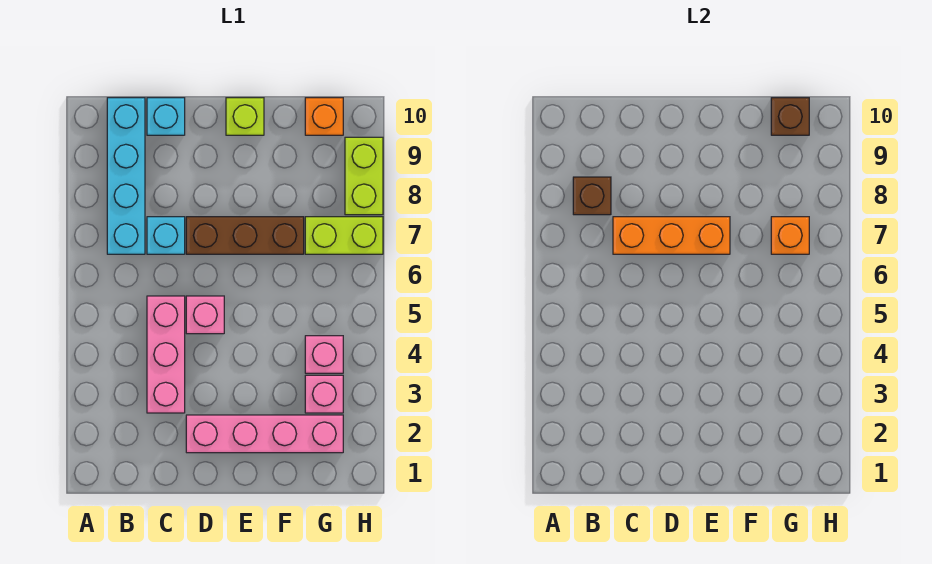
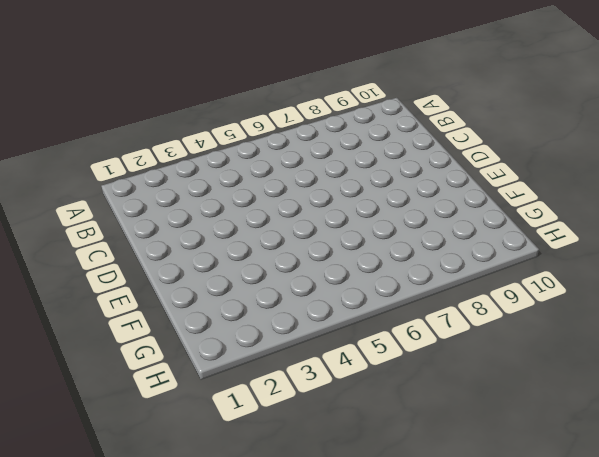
none -> cyan 1x4 brick [107,98,145,254]
none -> pink 1x3 brick [147,296,185,413]
none -> cyan 1x1 brick [147,217,185,254]

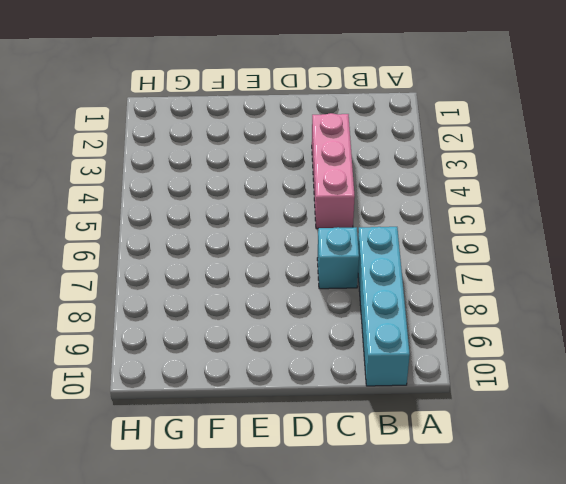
none -> cyan 1x1 brick [147,98,185,135]
none -> pink 1x4 brick [186,415,343,453]
none -> pink 1x1 brick [186,296,224,334]

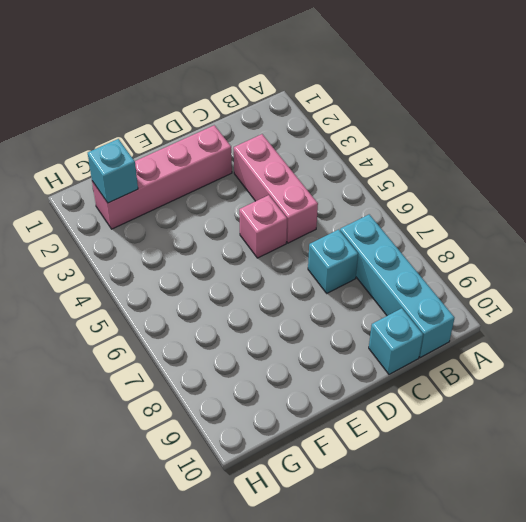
cyan 1x1 brick [88,139,138,203] -> none
none -> brown 1x3 brick [186,217,304,254]
none -> lime 1x1 brick [226,98,264,135]
none -> pink 1x1 brick [305,375,343,413]

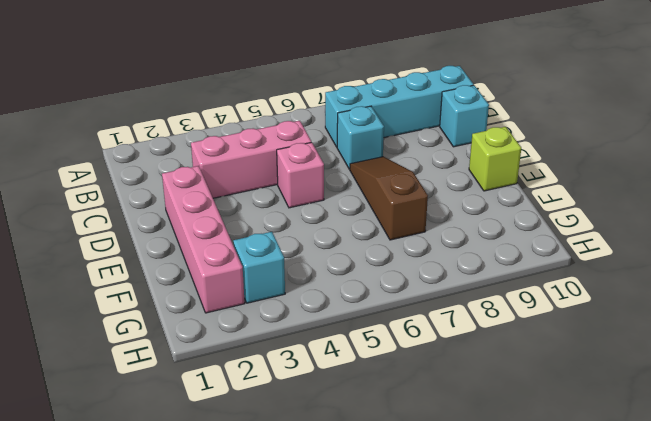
brown 1x3 slope [350,157,428,240] -> brown 1x3 brick [186,217,304,254]
cyan 1x1 brick [233,232,285,303] -> pink 1x1 brick [305,375,343,413]
none -> pink 1x1 brick [305,336,343,373]
none -> lime 1x2 brick [305,217,383,254]
none -> orange 1x1 brick [305,98,343,135]

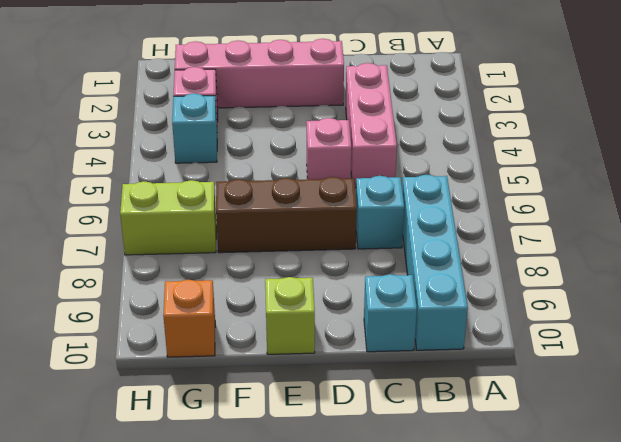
cyan 1x1 brick [172,93,217,163] -> pink 1x1 brick [305,336,343,373]
none -> lime 1x2 brick [345,137,383,215]
none -> brown 1x1 brick [573,177,611,215]
none -> orange 1x3 brick [613,217,730,254]

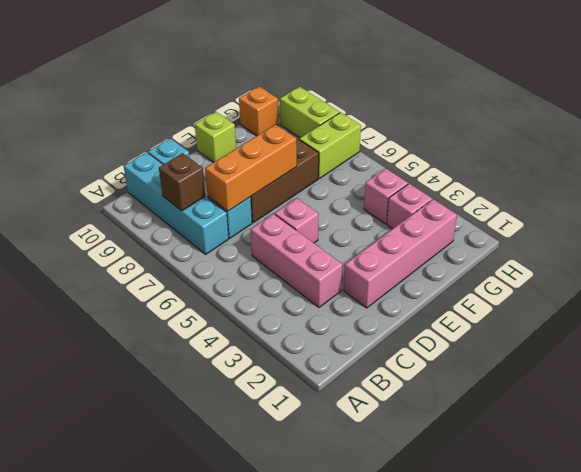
none -> orange 1x1 brick [771,217,809,254]
none -> brown 1x1 brick [771,98,809,135]

